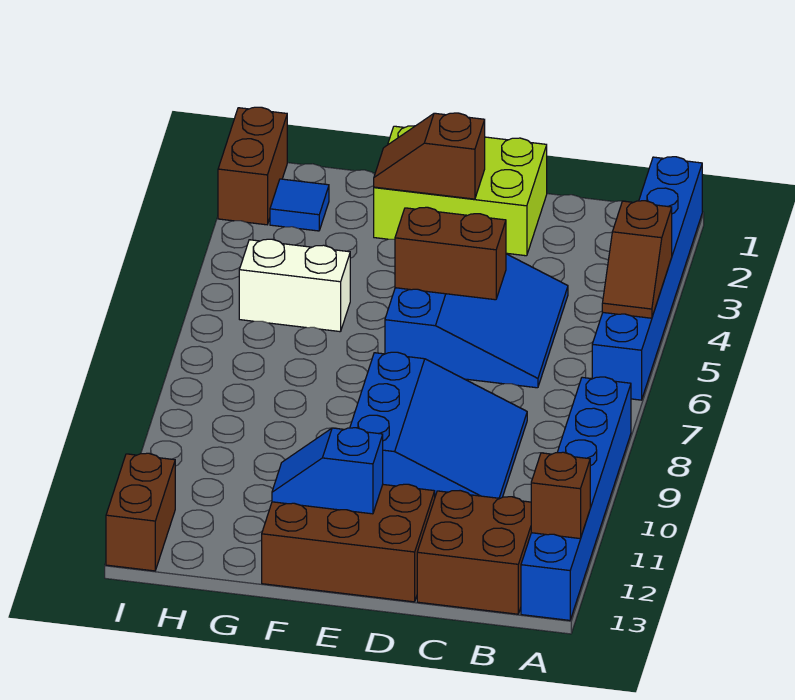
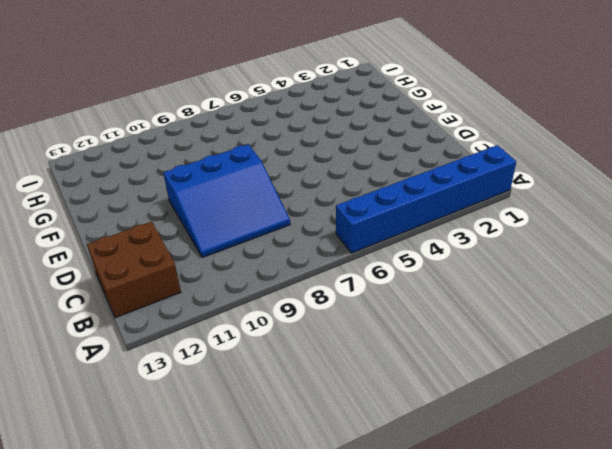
none -> blue 1x6 brick [521,377,631,620]
none -> blue 3x3 slope [385,254,568,388]
none -> lime 2x3 brick [374,126,547,256]

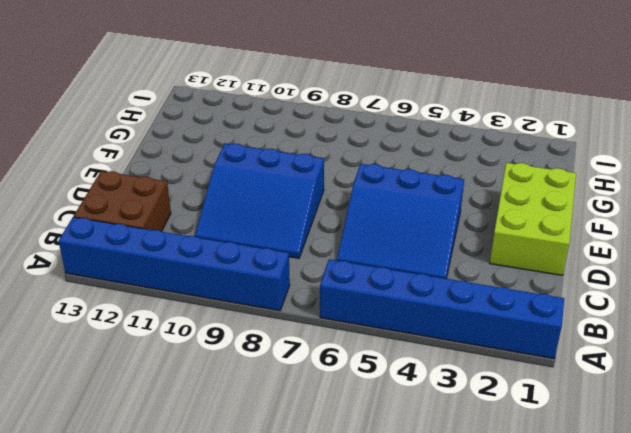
none -> brown 2x3 brick [262,484,435,602]
none -> white 1x2 brick [239,239,350,332]
none -> blue 1x1 tile [270,179,329,231]

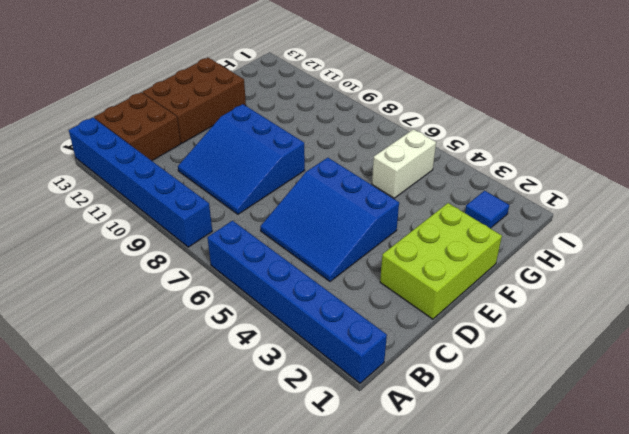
none -> brown 1x2 brick [218,107,287,225]
none -> brown 1x2 brick [106,453,175,571]
none -> brown 1x2 slope [602,201,672,318]

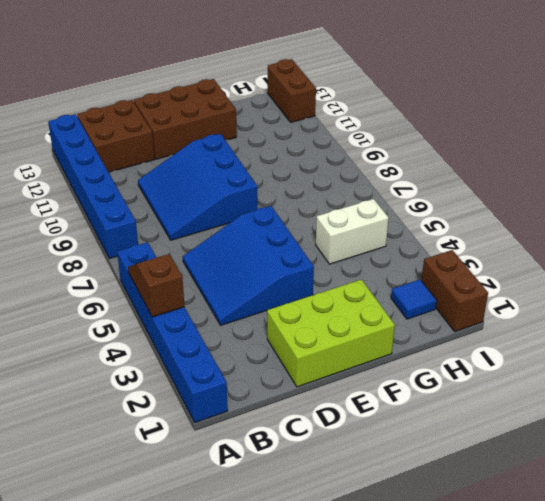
none -> brown 1x1 brick [531,452,590,539]
none -> brown 1x2 brick [395,207,506,300]
none -> brown 1x2 slope [374,113,485,199]

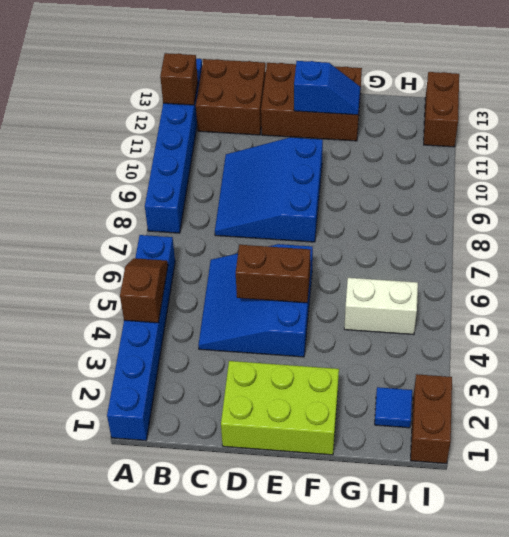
none -> brown 1x2 slope [374,113,485,199]

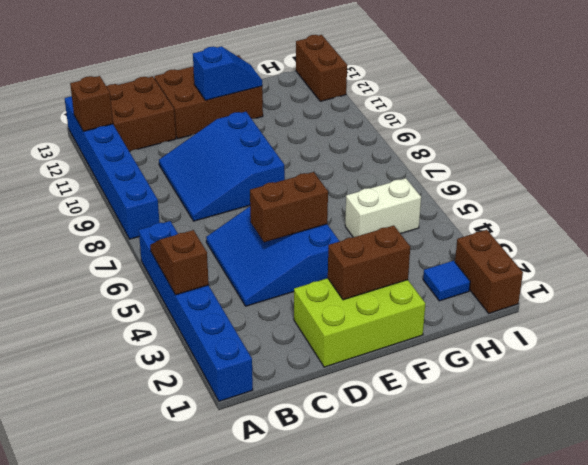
brown 1x2 brick [328,226,410,300] -> brown 1x2 slope [374,113,485,199]

